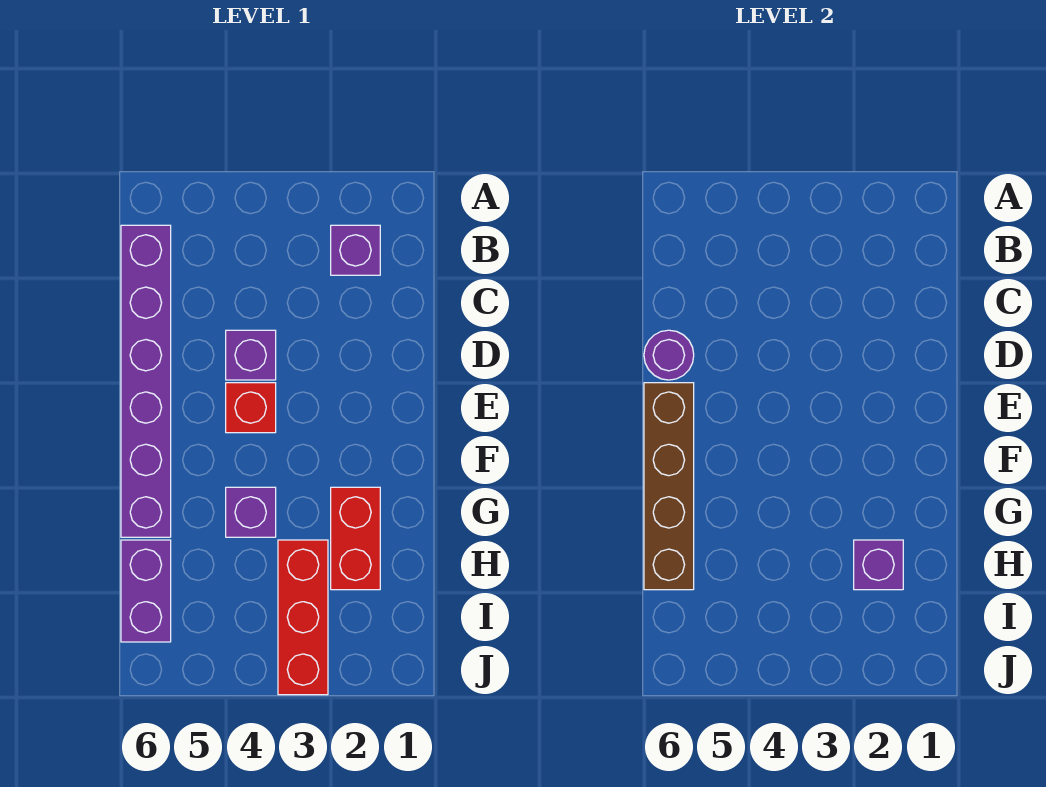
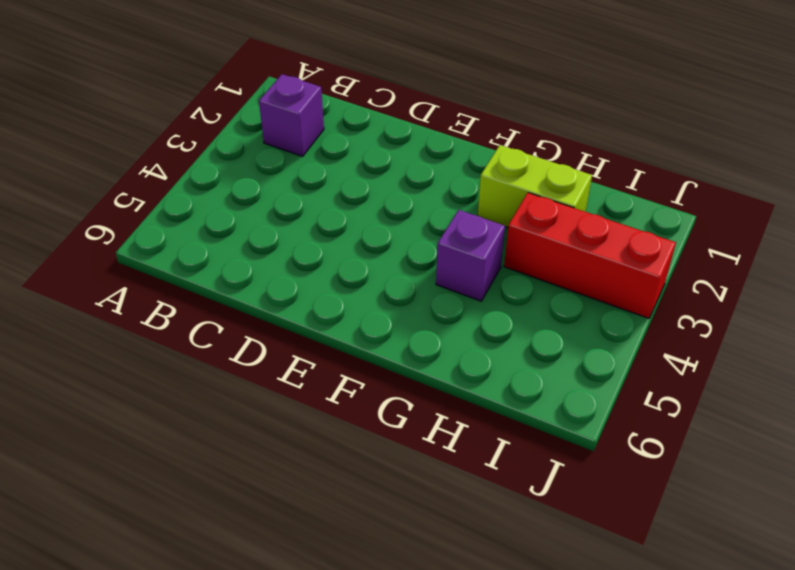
lime 1x2 brick [478,145,592,228] -> red 1x2 brick [331,487,380,590]
none -> purple 1x6 brick [121,225,171,537]
none -> purple 1x1 brick [226,330,276,380]

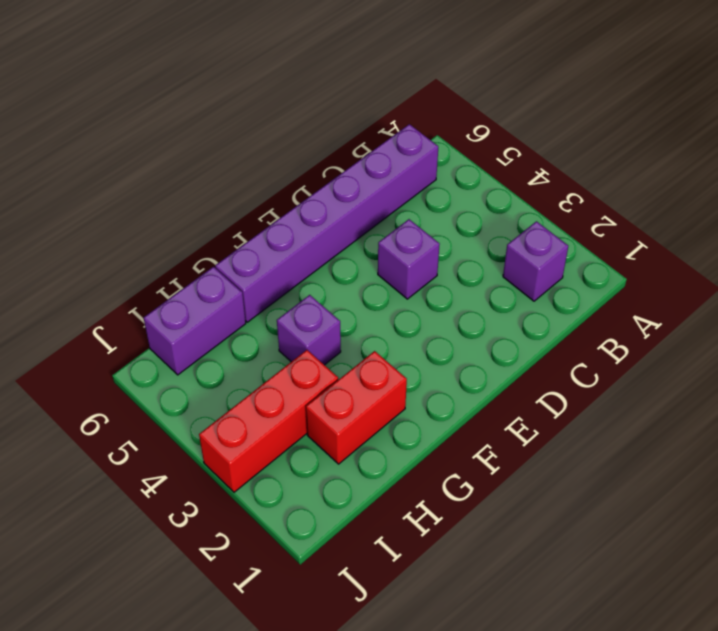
none -> red 1x1 brick [226,383,276,433]
none -> purple 1x1 round brick [644,330,694,380]

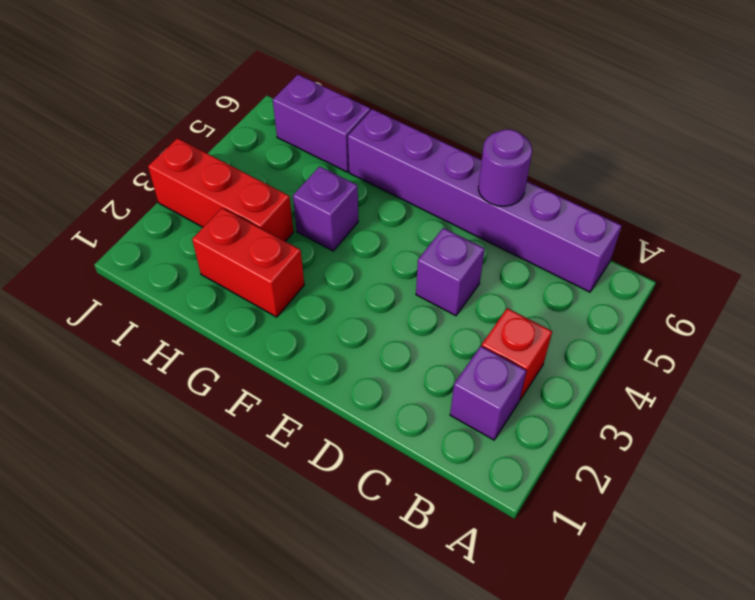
red 1x1 brick [482,308,552,400] -> red 1x1 brick moved to [226,383,276,433]
none -> brown 1x4 brick [644,383,694,590]
none -> purple 1x1 brick [854,540,903,590]

